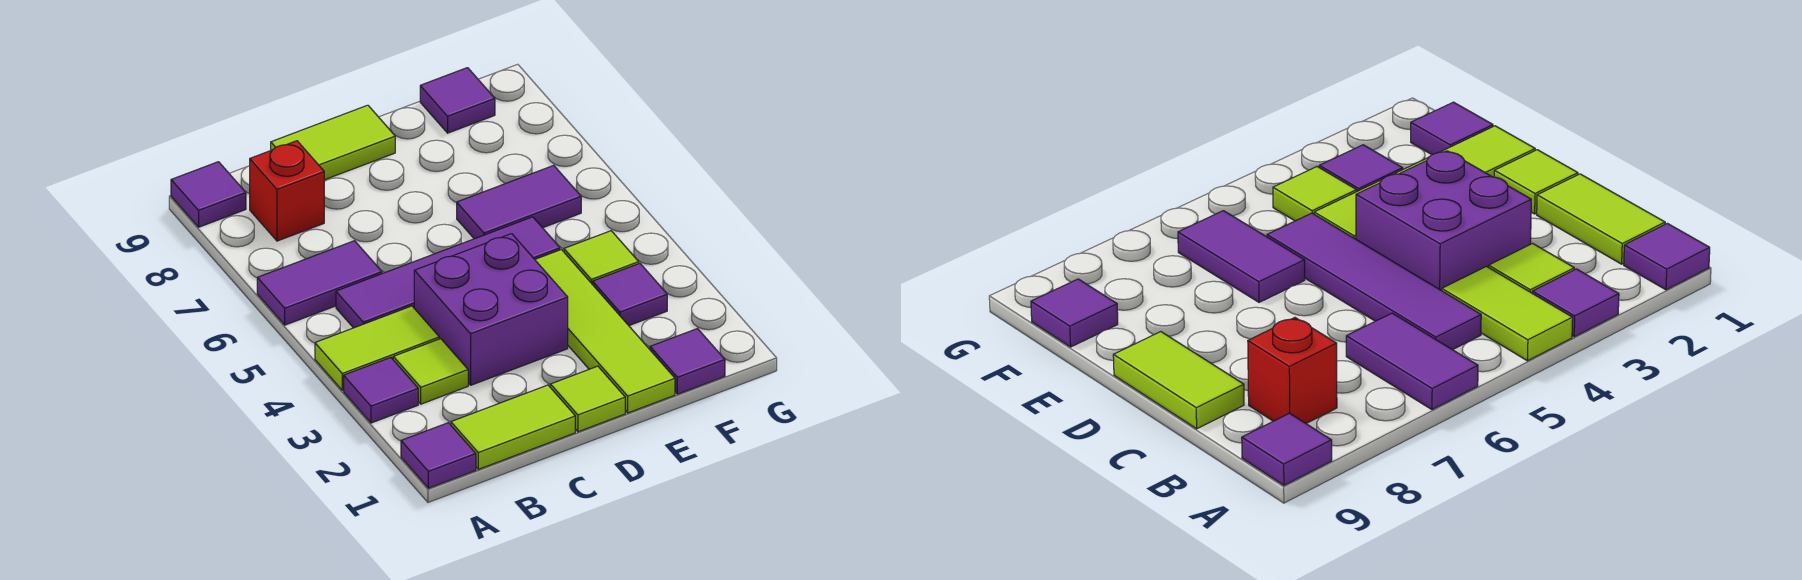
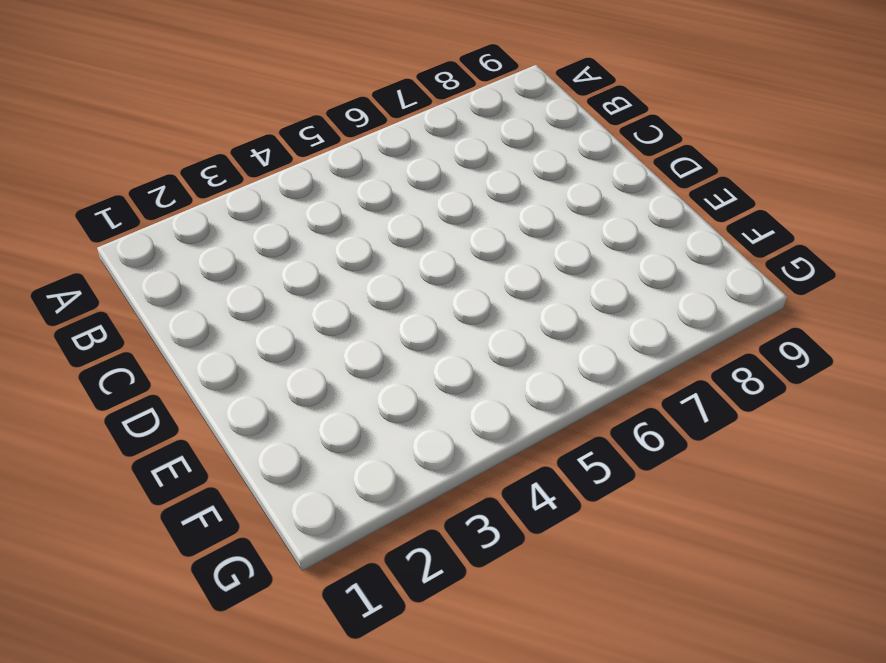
none -> purple 1x1 tile [401,423,476,488]
none -> purple 1x1 tile [344,358,418,423]
none -> lime 1x2 tile [315,306,439,390]

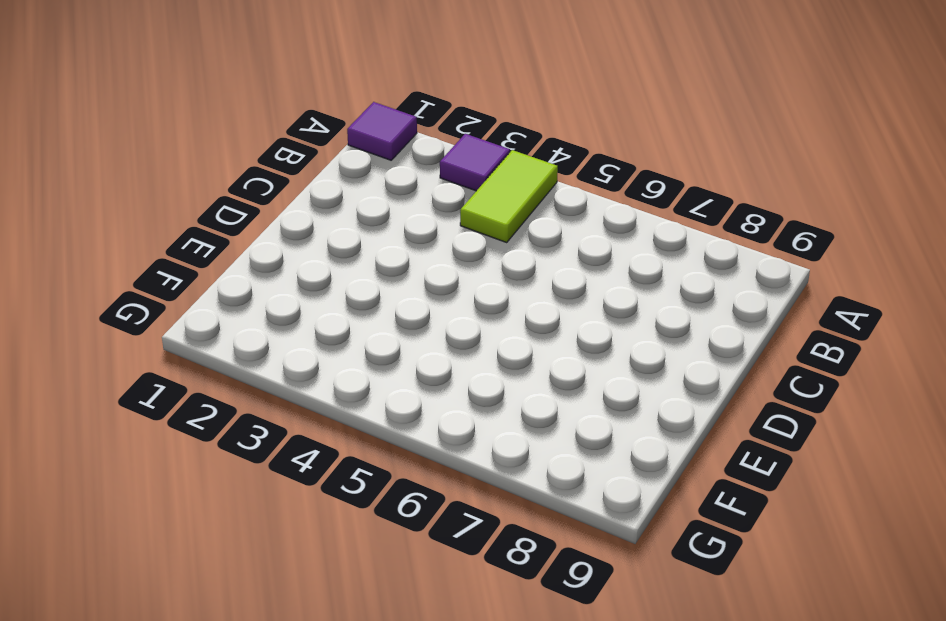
none -> purple 1x2 tile [257,241,382,325]
none -> purple 1x1 tile [171,162,246,227]
none -> lime 1x2 tile [451,385,575,469]

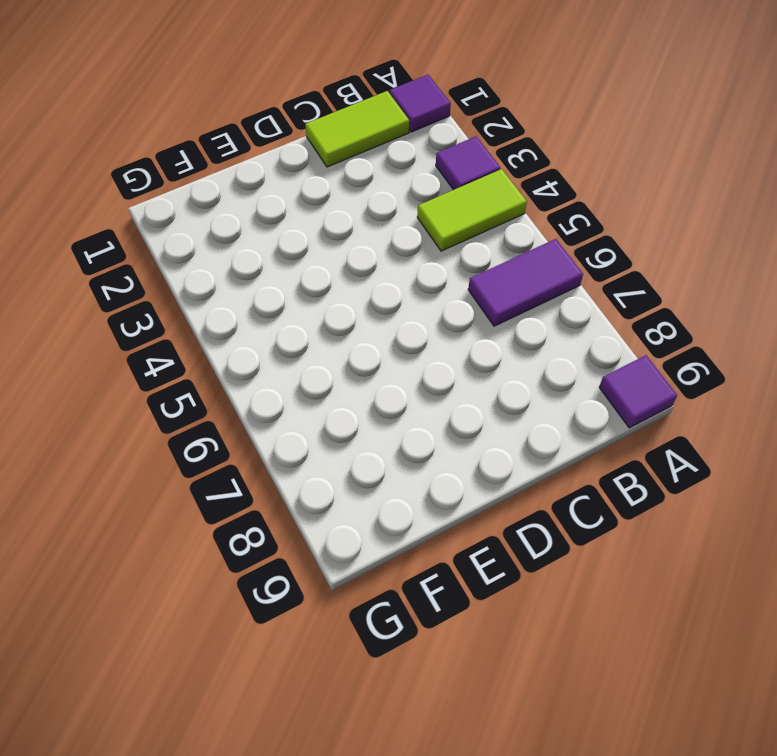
none -> lime 1x1 tile [393,339,468,404]
none -> purple 1x4 tile [336,217,560,328]
none -> red 1x1 brick [250,141,324,241]

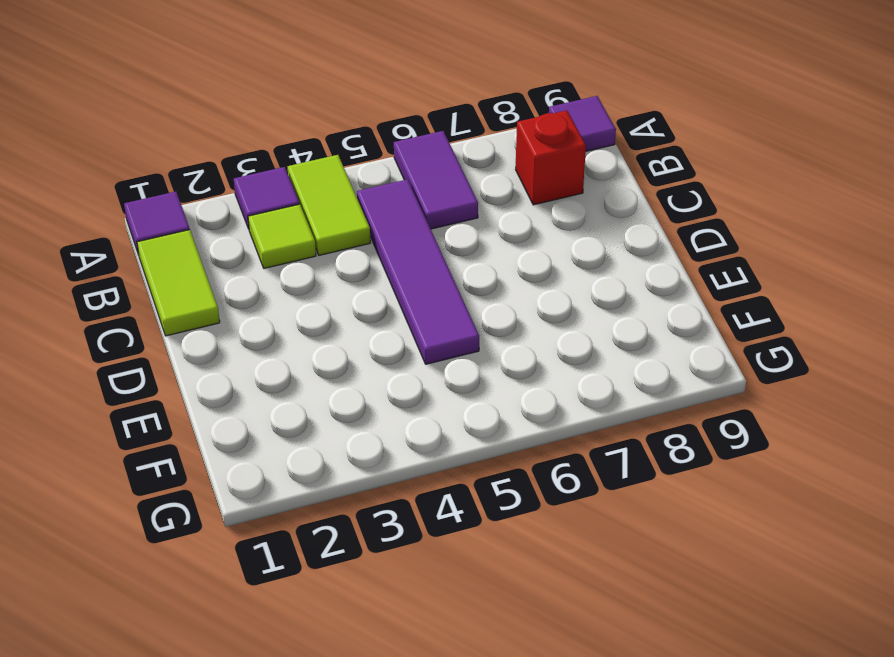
none -> purple 2x2 brick [414,234,568,385]
none -> lime 1x2 tile [271,105,395,180]
none -> lime 1x1 tile [550,366,625,432]

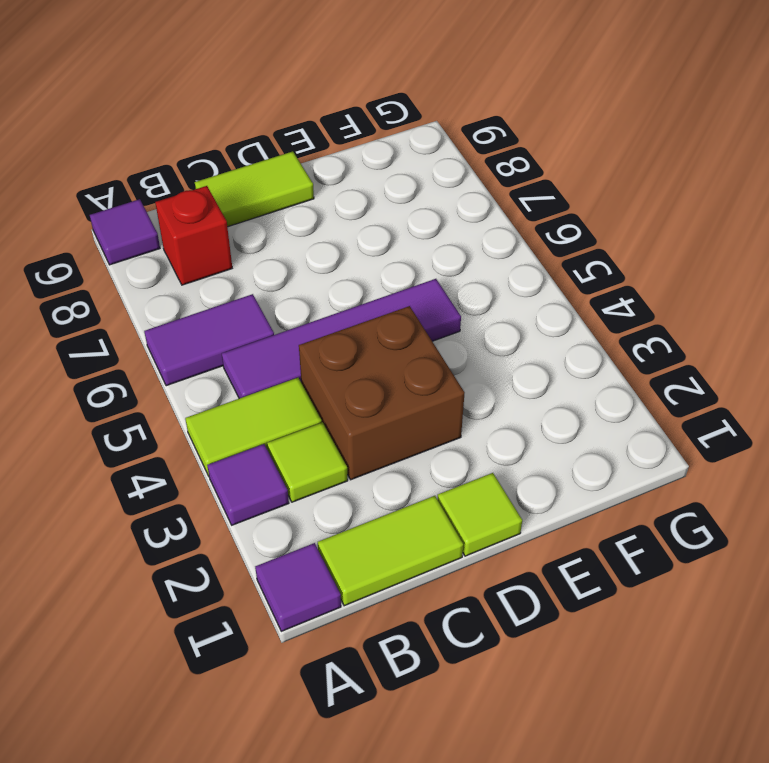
brown 2x2 brick [299,306,464,480] -> purple 2x2 brick [414,234,568,385]
none -> lime 1x4 tile [535,250,675,413]
none -> purple 1x2 tile [457,165,581,239]
none -> purple 1x1 tile [650,329,725,394]

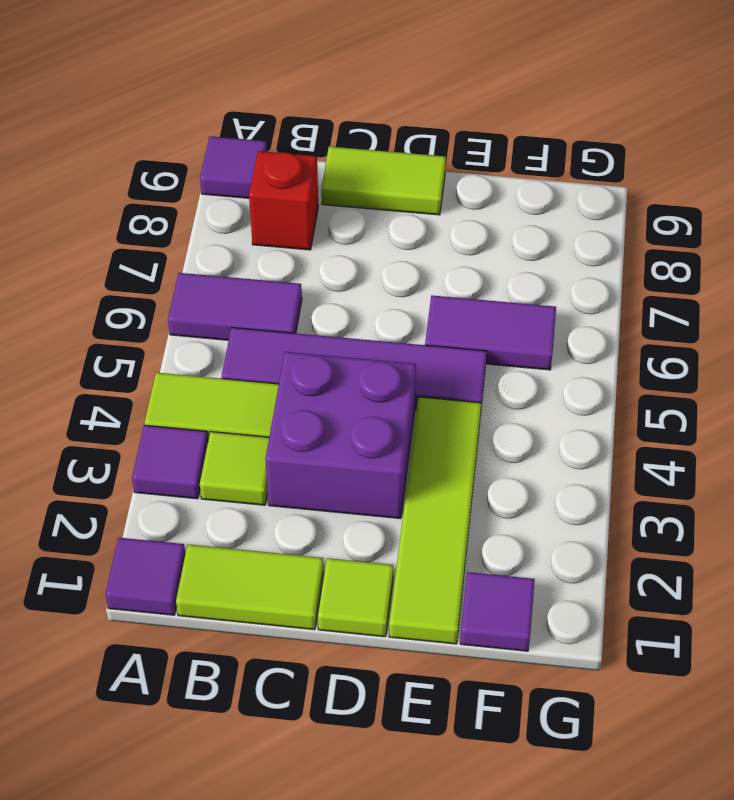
none -> purple 1x1 tile [593,263,667,325]
none -> lime 1x1 tile [564,231,639,285]
none -> purple 1x1 tile [420,68,495,133]

